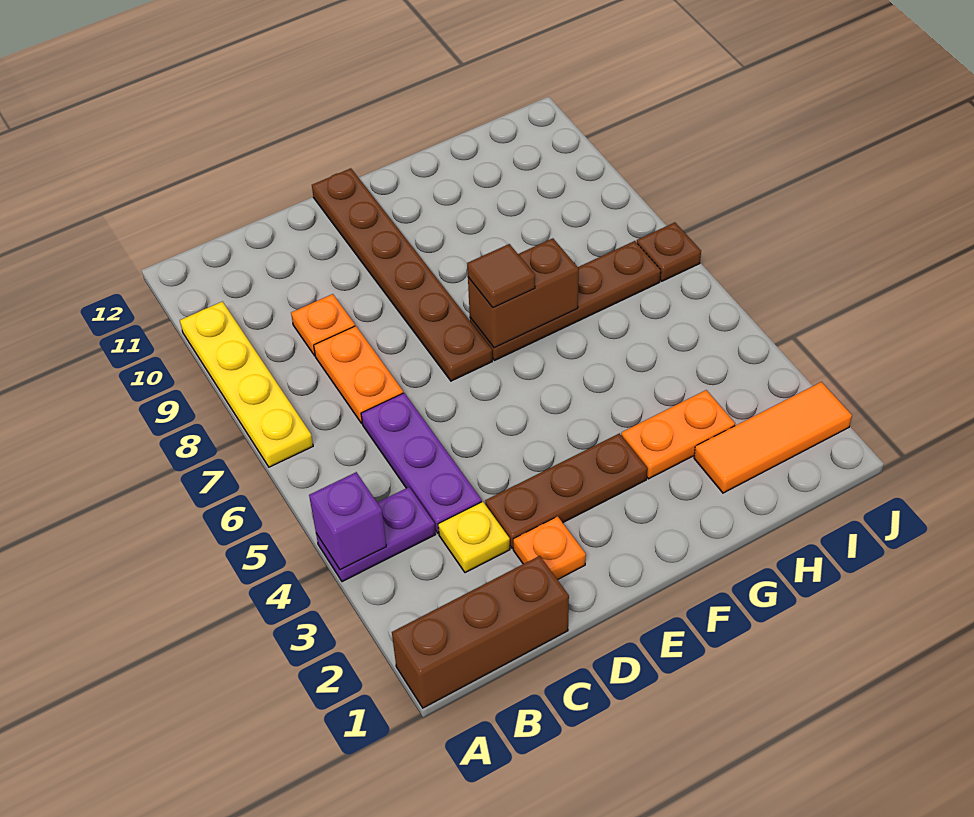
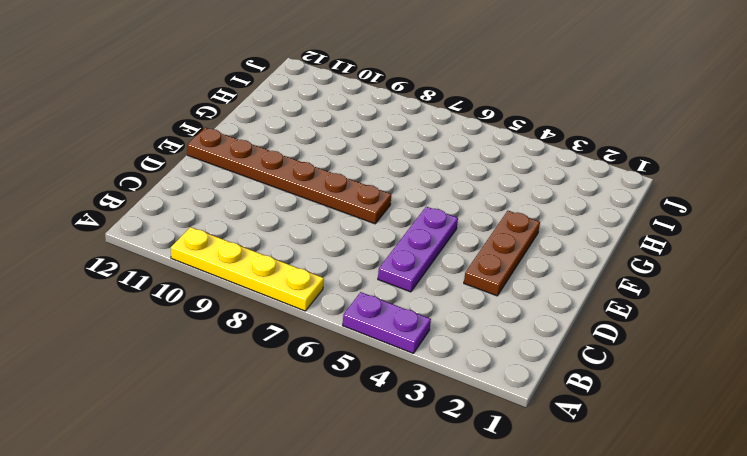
purple 1x2 plate [343,292,431,354] -> purple 1x2 plate turned to [316,487,436,582]
purple 1x3 plate [378,207,458,292] -> purple 1x3 plate turned to [361,393,482,533]
none -> brown 1x3 brick [392,556,569,708]
none -> yellow 1x1 plate [438,502,510,573]
none -> orange 1x2 plate [314,326,403,423]

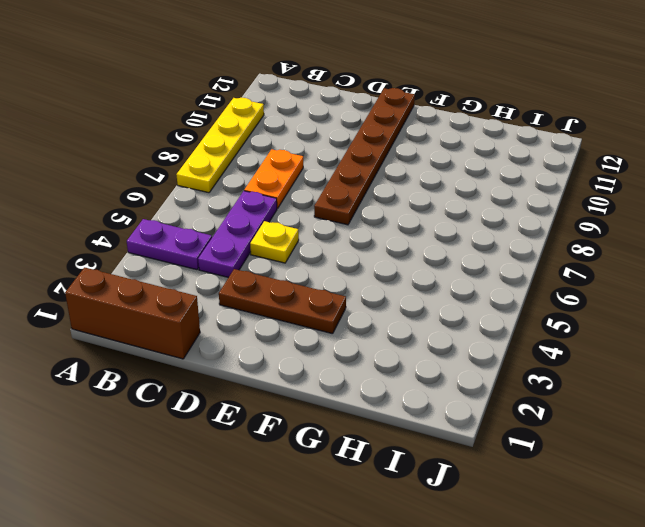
yellow 1x1 plate [250,221,299,263] -> yellow 1x1 plate moved to [438,502,510,573]
none -> orange 1x1 plate [291,294,355,356]
none -> orange 1x1 plate [513,516,586,580]
none -> brown 1x4 plate [470,241,661,361]

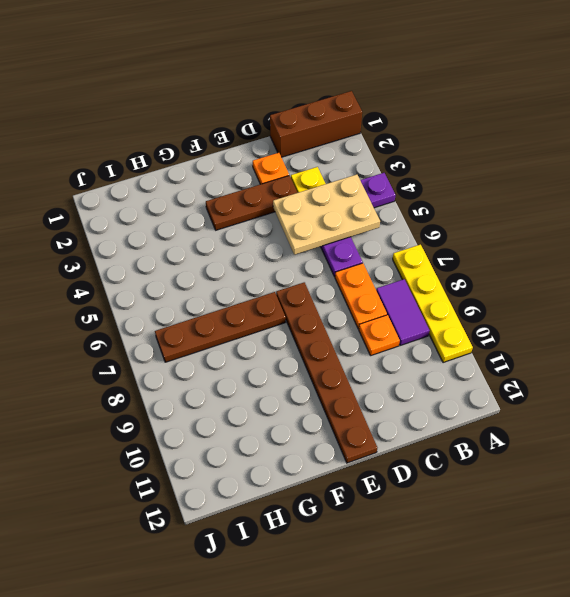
tan 2x3 plate [273,174,380,255] -> none
purple 1x2 tile [376,279,430,345] -> none
none -> orange 1x2 plate [621,390,735,479]
none -> orange 1x3 tile [694,382,852,493]
none -> brown 1x1 plate [637,222,701,281]

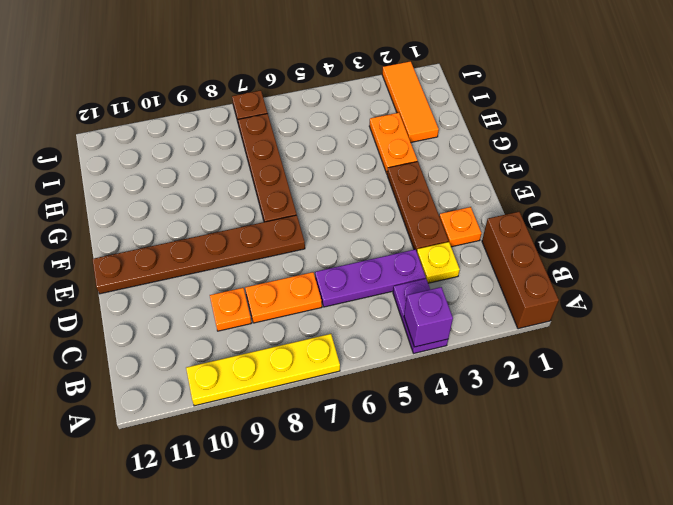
none -> brown 1x2 brick [468,238,579,348]
none -> brown 1x1 tile [467,244,535,307]

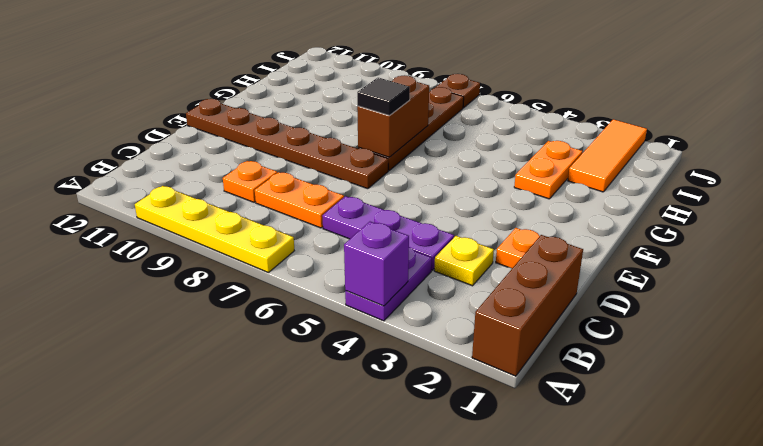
black 1x1 tile [357,78,410,116] -> brown 1x1 tile [467,244,535,307]
none -> brown 1x3 plate [485,433,647,549]

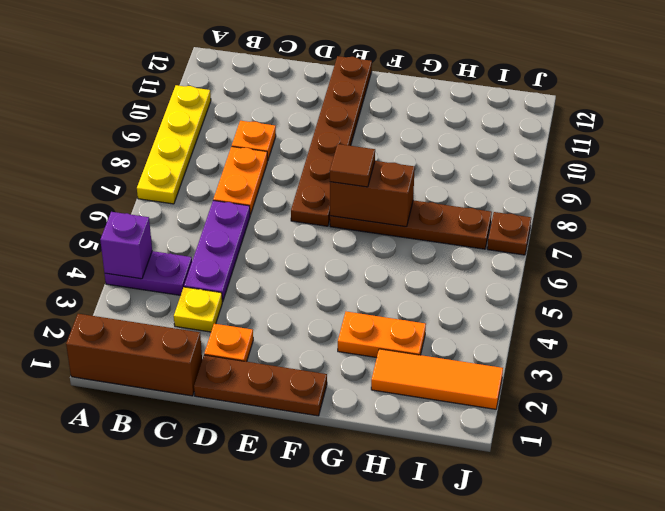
brown 1x3 plate [194,355,327,416] -> brown 1x3 plate moved to [485,433,647,549]

